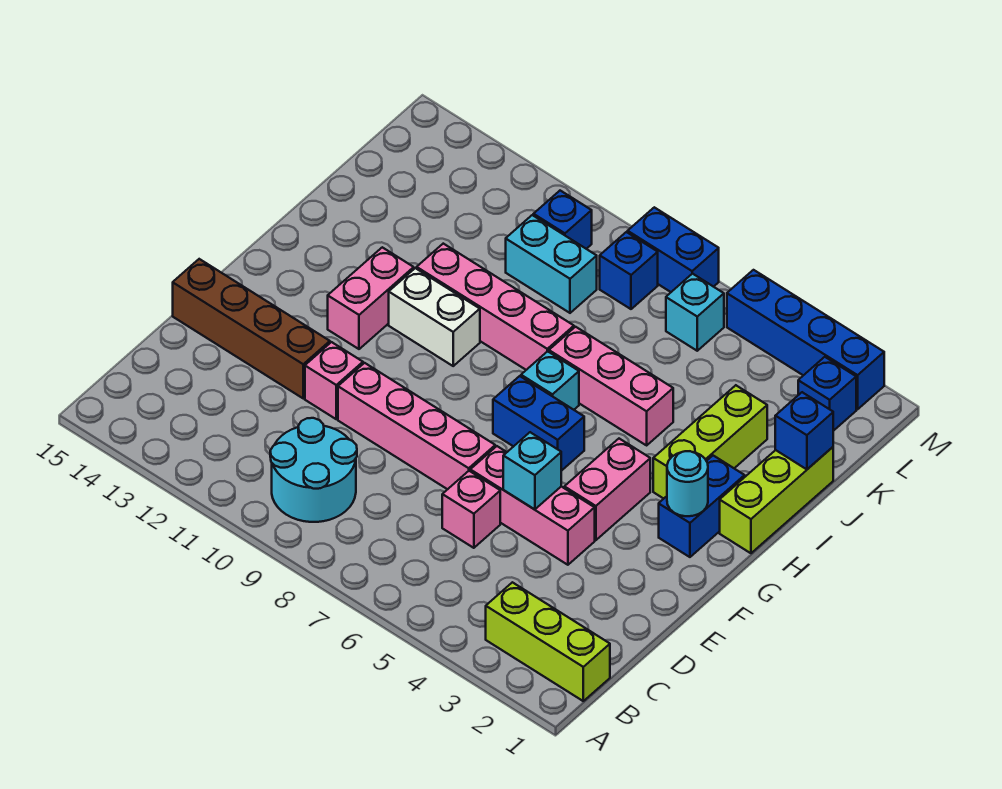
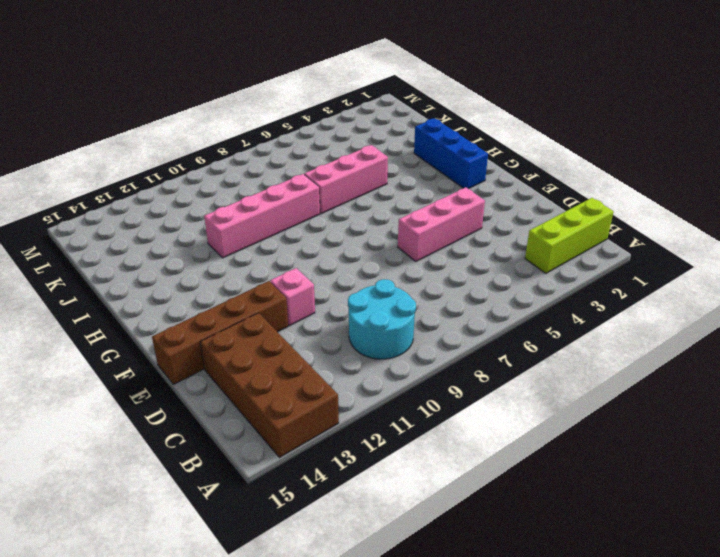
brown 2x4 brick [200,313,339,457] -> none
blue 1x3 brick [414,118,488,189] -> blue 1x2 brick [659,456,745,557]
none -> pink 1x1 brick [442,471,500,548]
none -> pink 1x4 brick [338,363,495,489]
none -> pink 1x2 brick [564,439,650,540]

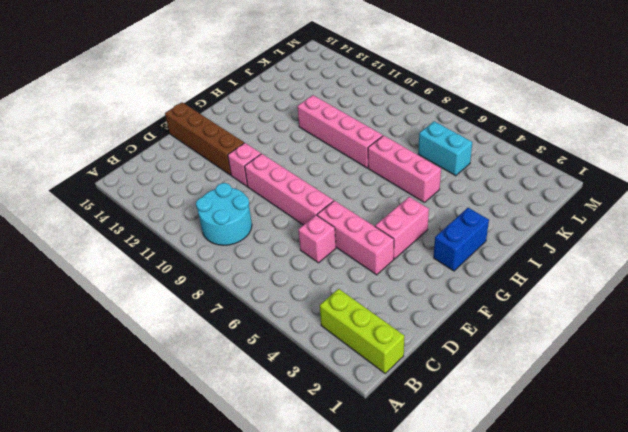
cyan 1x2 brick [418,121,472,176] -> cyan 1x2 brick moved to [506,215,597,313]
none -> blue 1x2 brick [493,376,584,471]
none -> pink 1x2 brick [328,247,414,349]
none -> lime 1x3 brick [720,447,833,553]

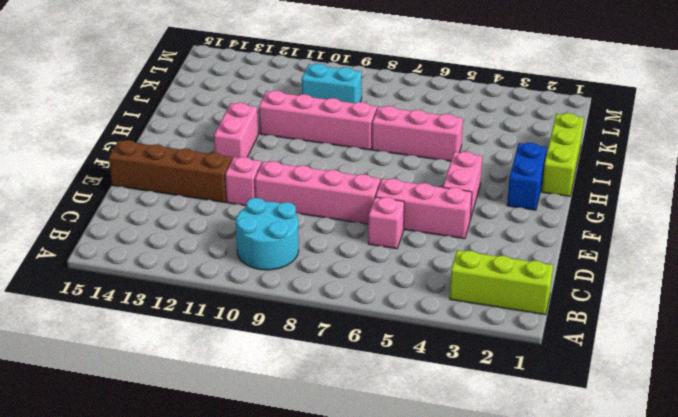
none -> blue 1x2 brick [493,376,584,471]
none -> lime 1x3 brick [653,385,767,499]
none -> cyan 1x1 brick [521,351,579,410]

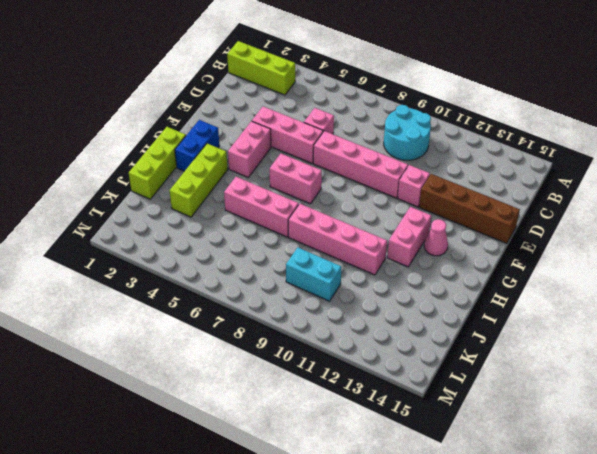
pink 1x2 brick [269,154,322,204] -> blue 1x2 brick [493,376,584,471]
pink 1x1 cone [424,219,448,256] -> none
none -> cyan 1x1 brick [521,351,579,410]
none -> white 1x2 brick [389,268,480,366]
none -> blue 1x1 brick [798,357,856,431]

